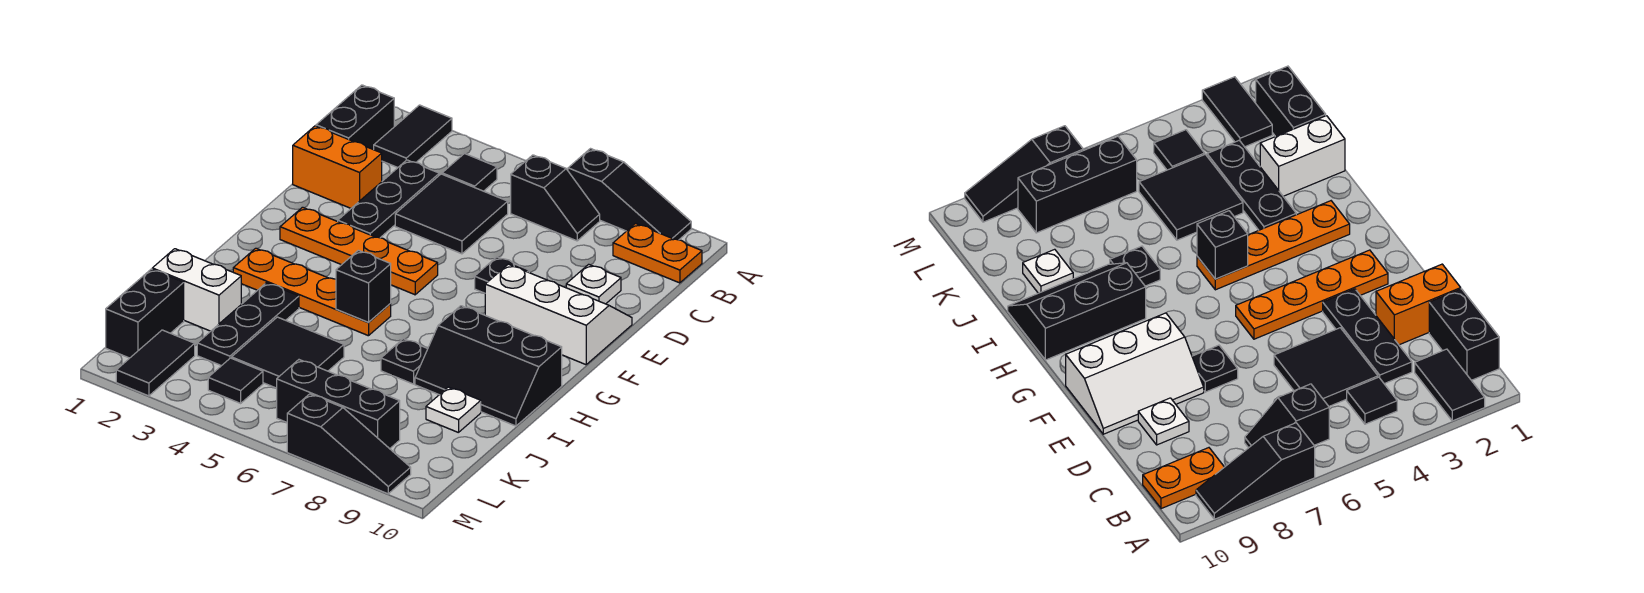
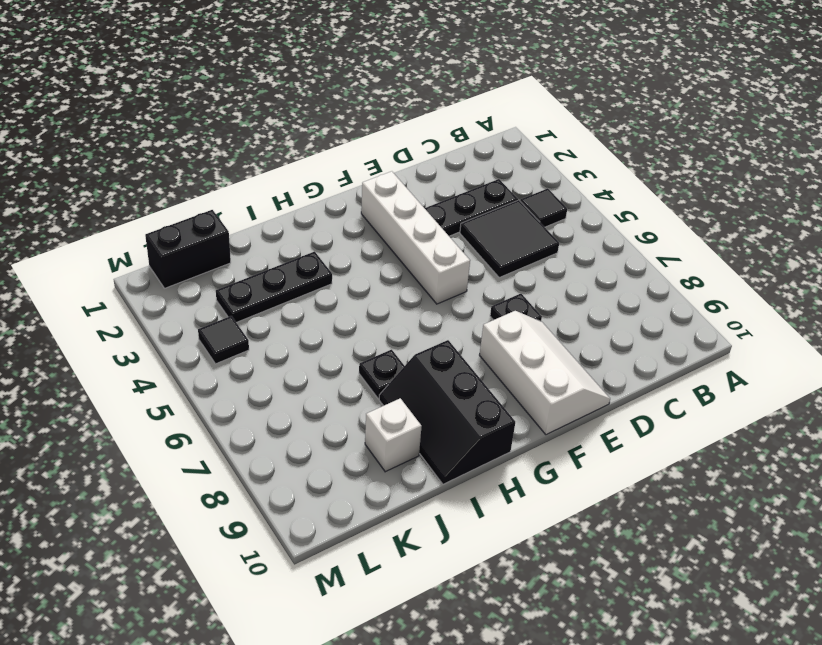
white 1x4 brick [361,171,470,304] -> orange 1x4 plate [280,207,438,295]
white 1x1 brick [365,398,422,472] -> white 1x1 plate [426,387,481,433]
none -> black 1x2 tile [374,105,452,168]
none -> black 1x3 slope [568,149,691,240]
none -> black 1x2 brick [316,85,394,150]

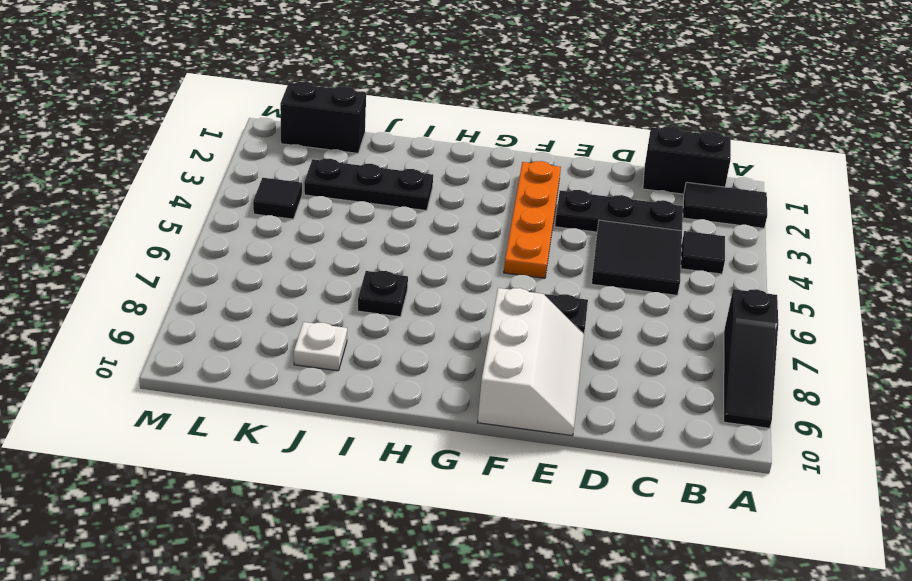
none -> black 1x2 slope [511,155,600,241]
none -> orange 1x2 plate [613,224,702,283]
none -> orange 1x2 brick [293,126,382,208]

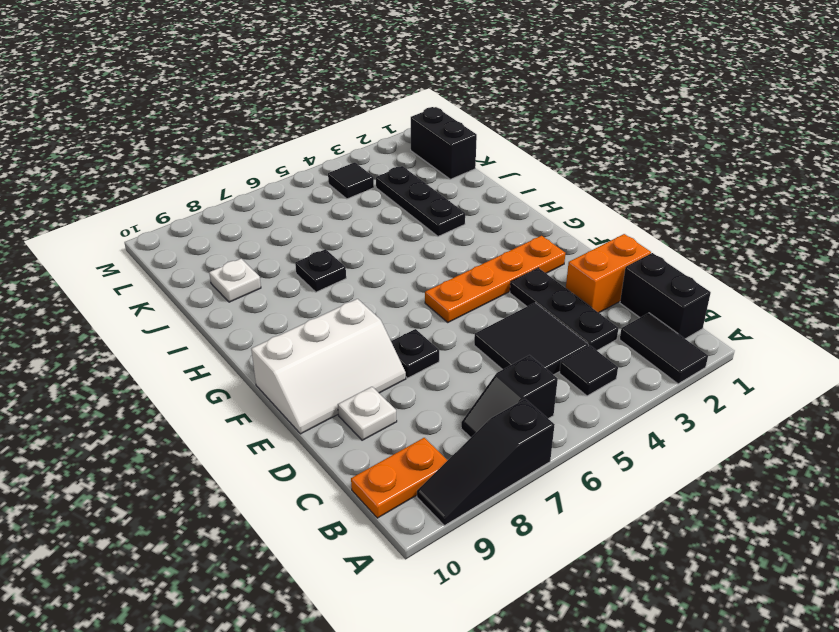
none -> orange 1x4 plate [233,248,391,336]
none -> black 2x3 slope [415,306,562,426]
none -> white 1x2 brick [152,249,241,331]

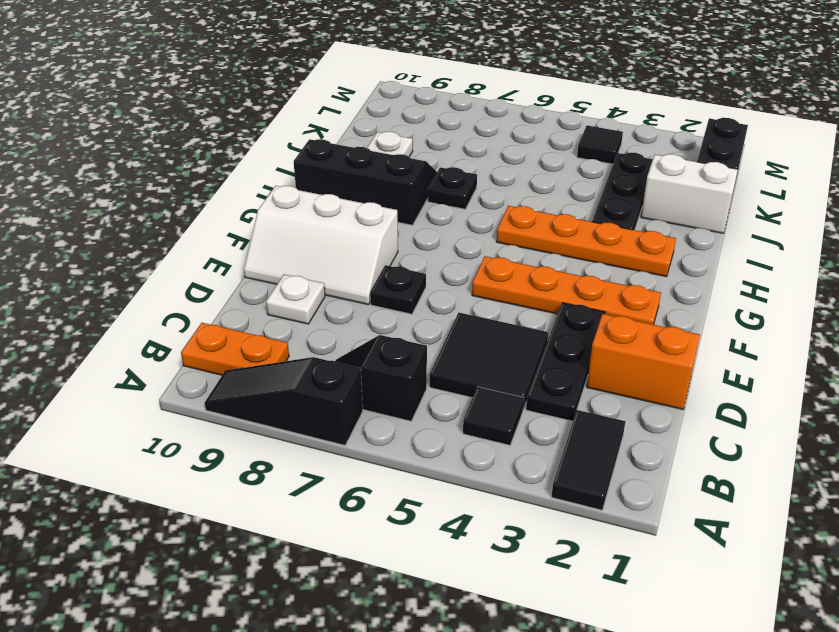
none -> black 1x2 brick [316,85,394,150]
none -> black 2x2 tile [232,317,344,388]
none -> black 1x2 tile [116,330,195,396]

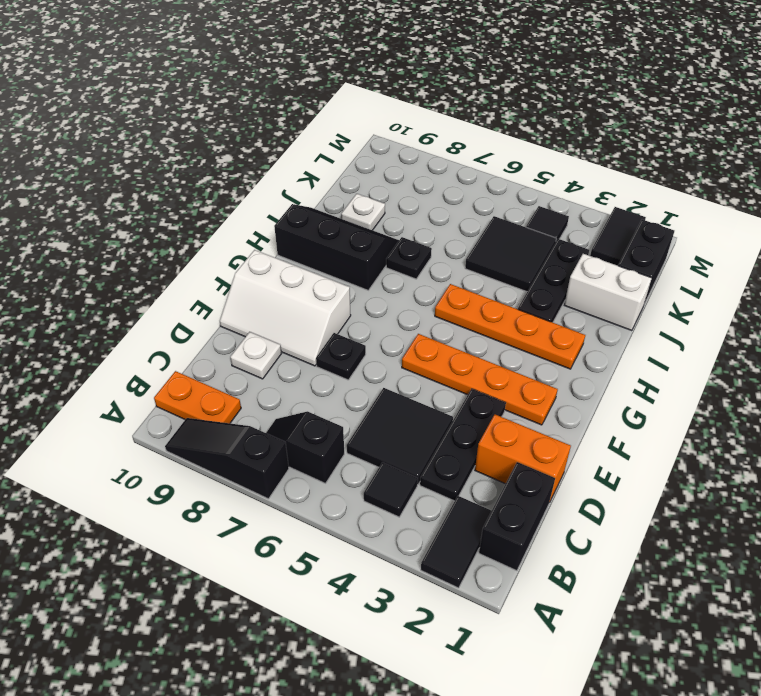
none -> black 1x3 brick [277,360,400,449]
none -> black 1x3 slope [287,394,411,494]
none -> black 1x1 brick [336,250,391,323]

